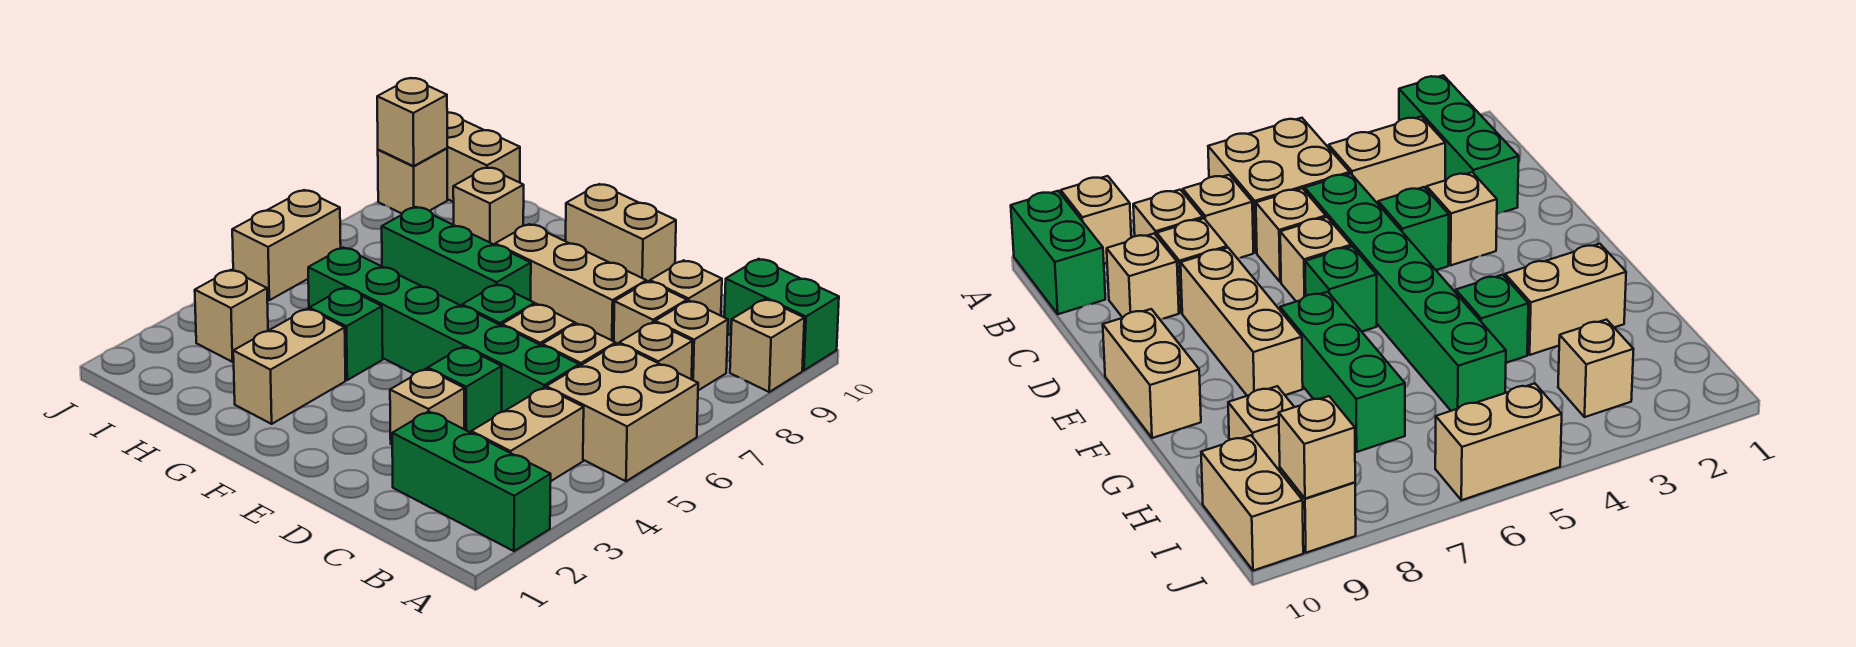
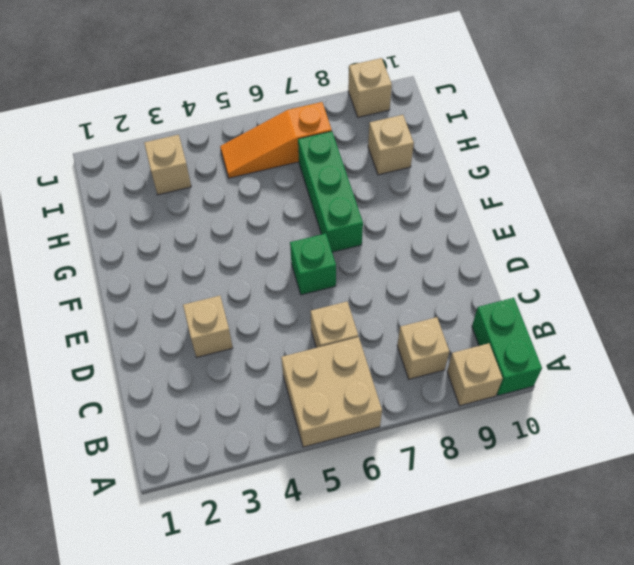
orange 1x3 slope [220,102,332,178] -> none
none -> green 1x3 brick [392,411,551,551]
none -> tan 1x2 brick [471,387,584,481]
none -> tan 1x1 brick [619,322,693,379]

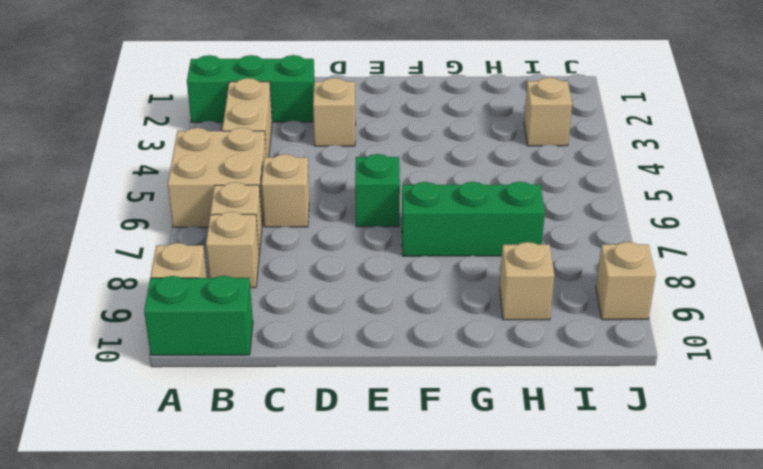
none -> green 1x6 brick [308,248,579,412]
none -> tan 1x1 brick [614,281,687,344]
none -> tan 1x1 brick [650,260,722,316]

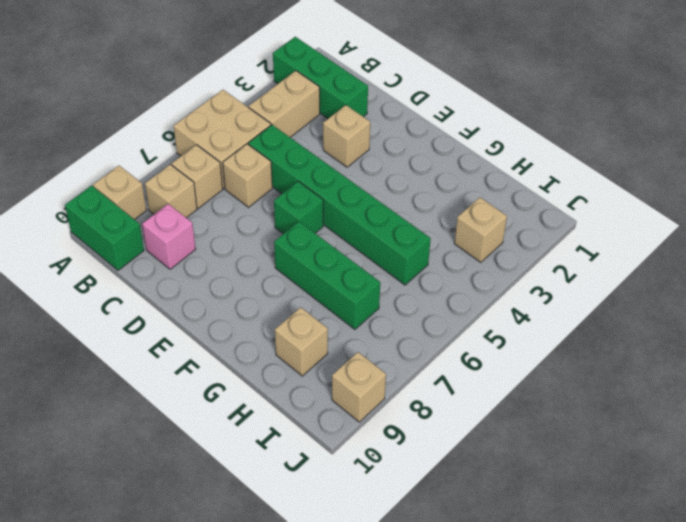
pink 1x1 brick [142,204,196,269] -> tan 1x1 brick [650,260,722,316]
none -> tan 1x1 brick [614,281,687,344]
none -> green 1x1 brick [428,347,502,433]
none -> tan 1x1 brick [502,304,575,346]

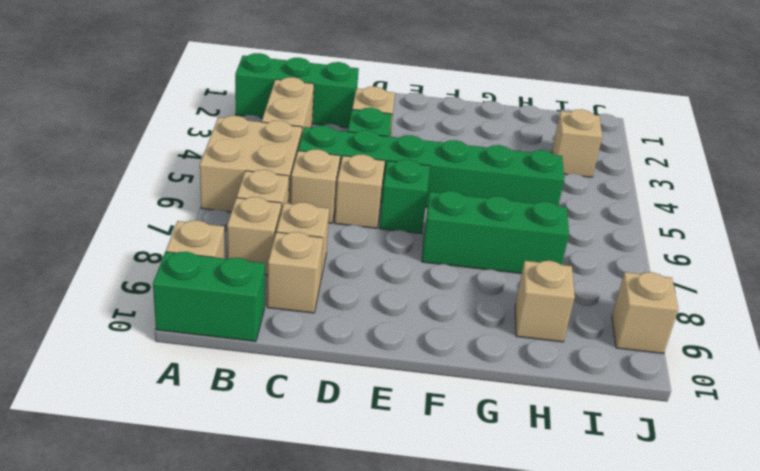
none -> tan 1x3 brick [495,224,646,341]
none -> tan 1x2 brick [566,184,676,282]
none -> tan 1x2 brick [233,309,345,424]

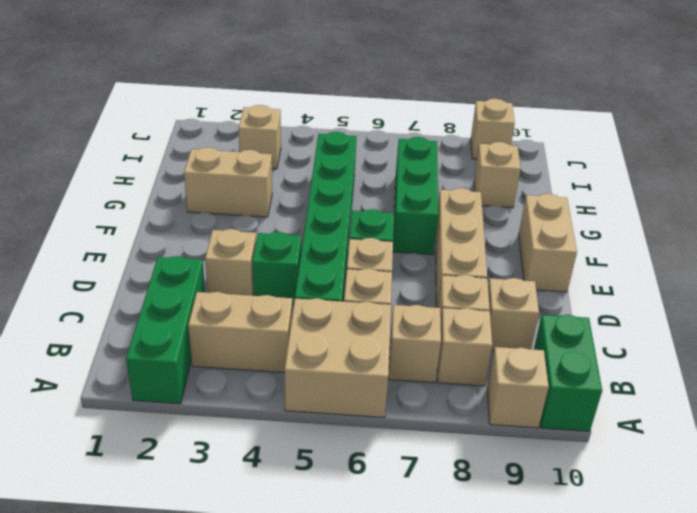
none -> green 1x1 brick [309,288,383,380]
none -> tan 1x2 brick [447,113,520,202]
none -> tan 1x2 brick [232,190,341,300]

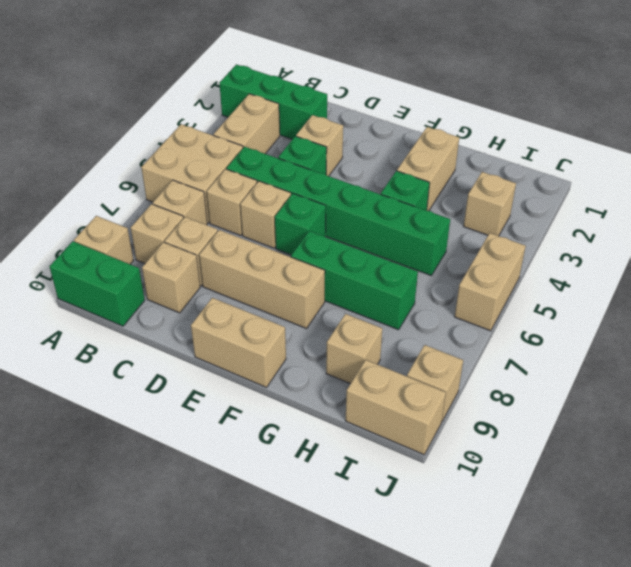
none -> tan 1x1 brick [377,78,447,166]

